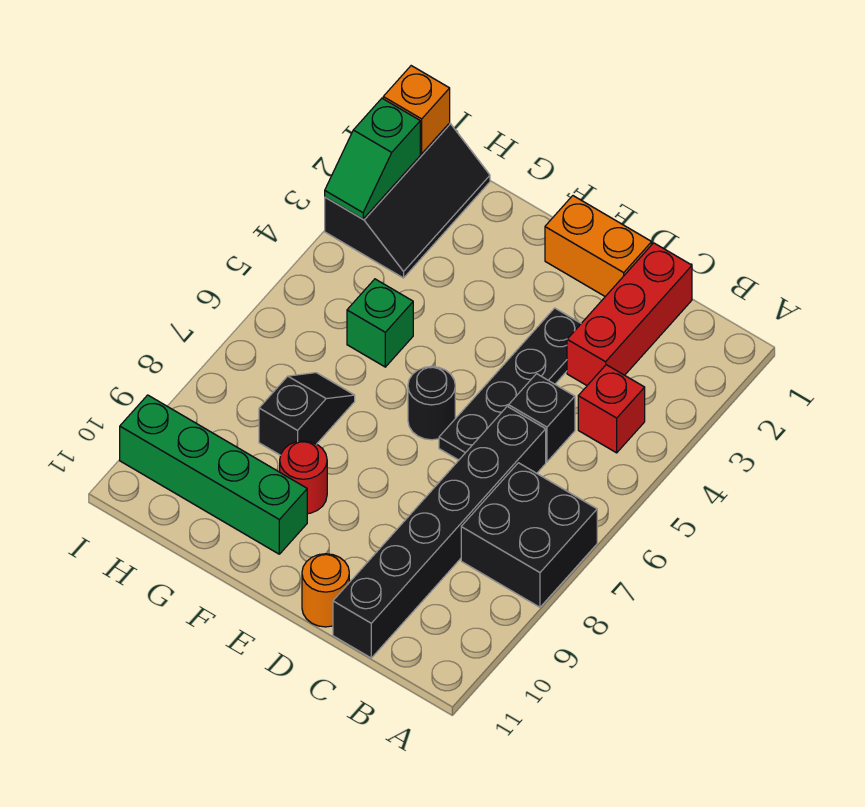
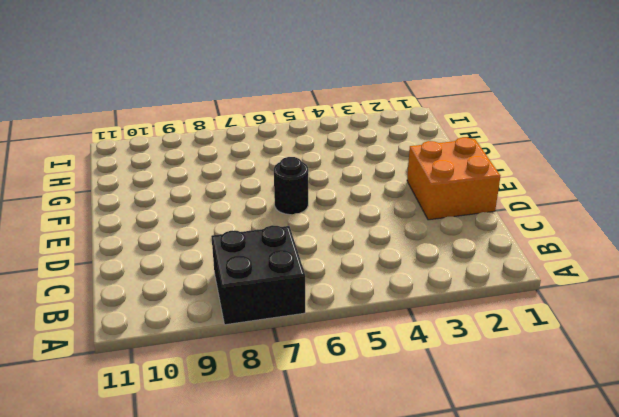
orange 2x2 brick [407,137,500,220] -> orange 1x2 brick [545,196,652,296]
none -> red 1x1 brick [578,365,645,453]
none -> red 1x3 brick [567,243,692,385]
none -> black 1x1 brick [509,374,575,462]

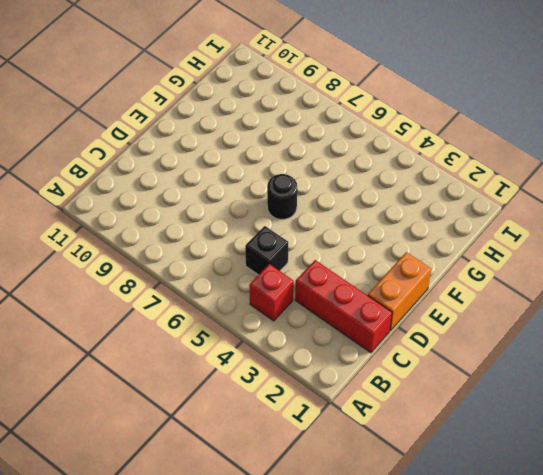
none -> black 2x2 brick [461,463,597,607]
none -> black 1x6 brick [333,406,546,658]
none -> black 1x4 plate [439,308,581,460]

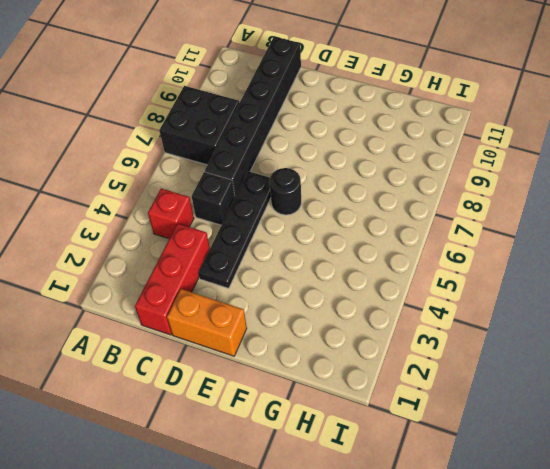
none -> orange 1x1 round brick [302,554,349,627]
none -> red 1x1 round brick [280,441,327,514]
none -> green 1x4 brick [120,395,307,554]

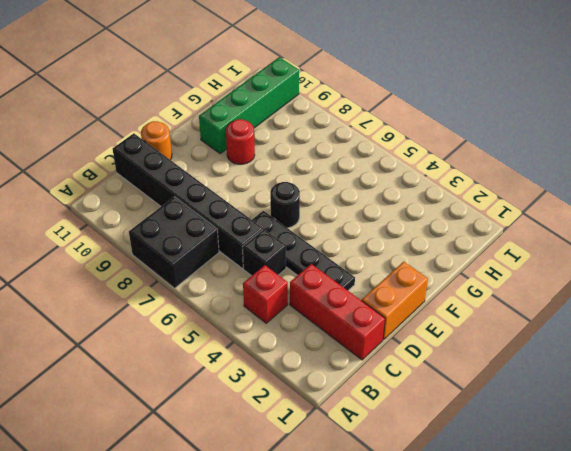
none -> green 1x1 brick [347,279,413,367]
none -> black 1x2 slope [259,373,355,455]
none -> black 2x3 slope [325,123,490,278]

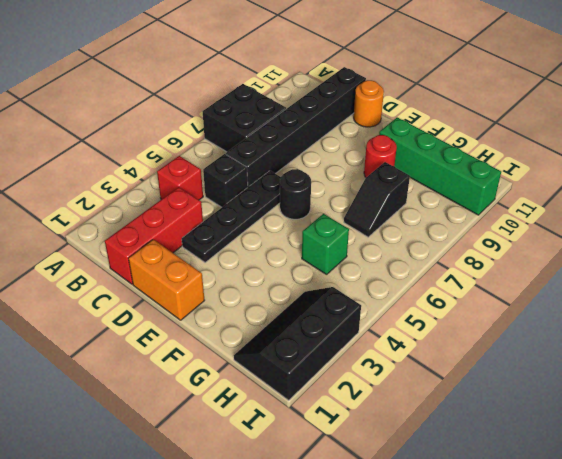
none -> orange 1x1 brick [383,66,450,154]
none -> green 1x2 slope [325,98,420,219]

